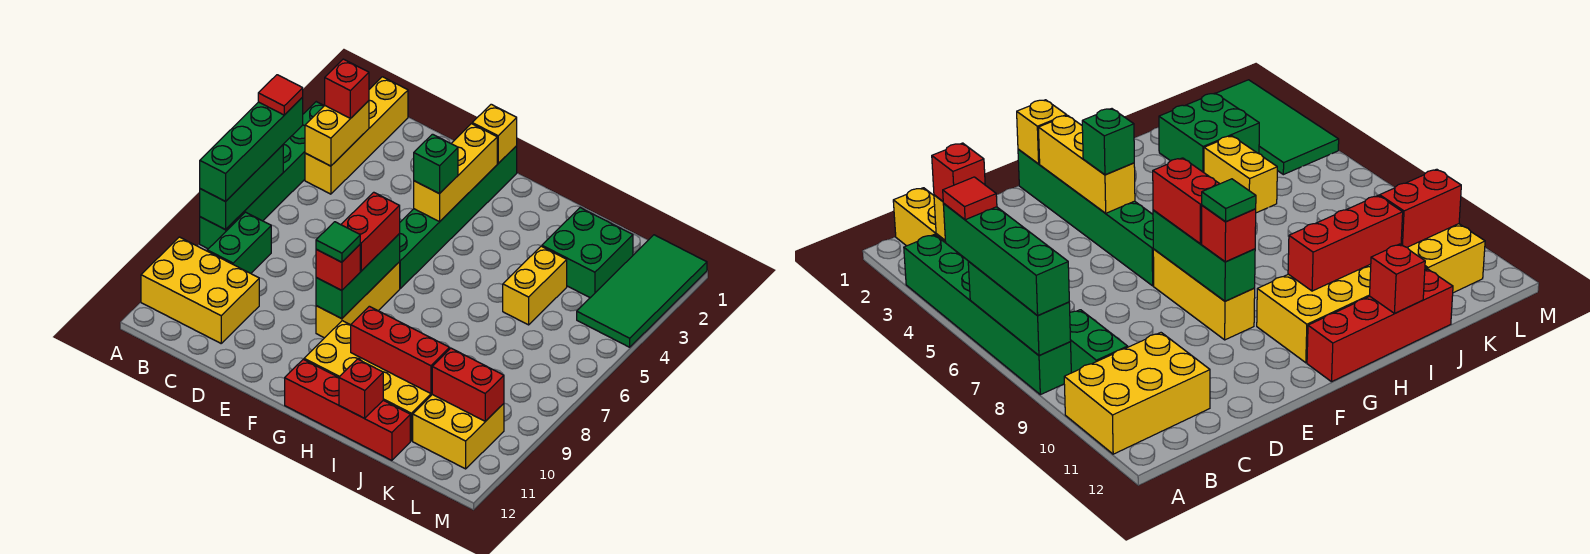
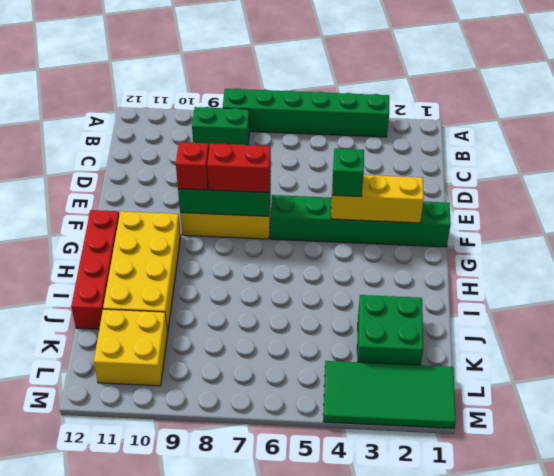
none -> yellow 2x3 brick [141,237,259,343]
none -> yellow 1x4 brick [305,77,408,194]
none -> yellow 1x2 brick [503,246,567,325]

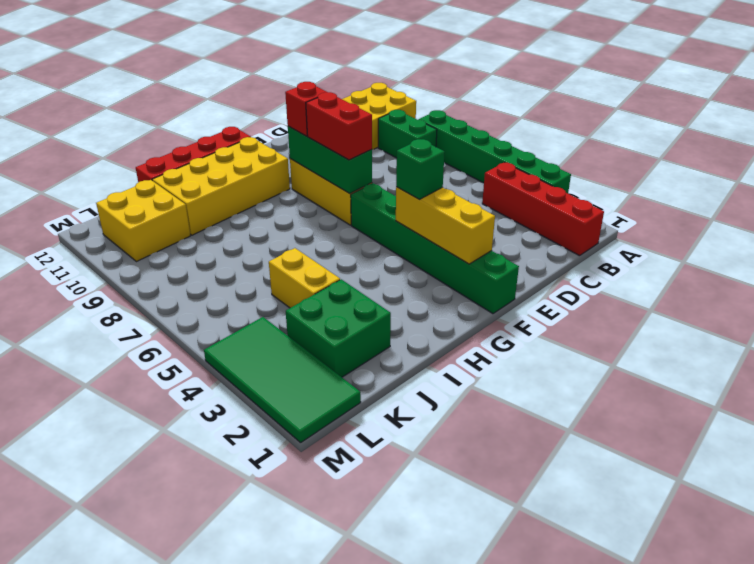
red 1x4 brick [482,163,604,256] -> yellow 1x4 brick [305,77,408,194]
none -> green 1x3 brick [200,145,283,230]
none -> yellow 1x2 brick [305,101,369,166]
none -> yellow 1x1 brick [472,104,517,163]

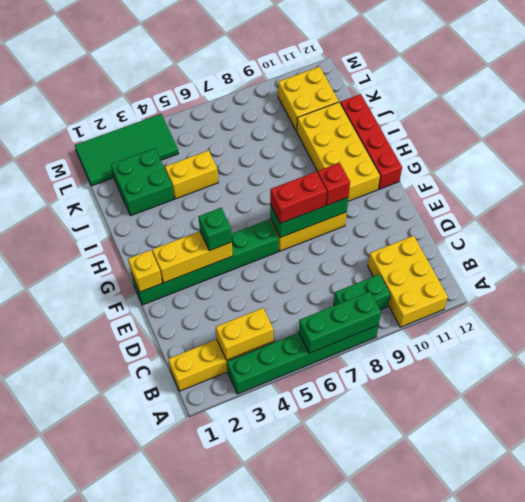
none -> red 1x3 brick [351,306,450,393]
none -> red 1x1 brick [339,359,383,418]
none -> red 1x2 brick [432,348,504,421]

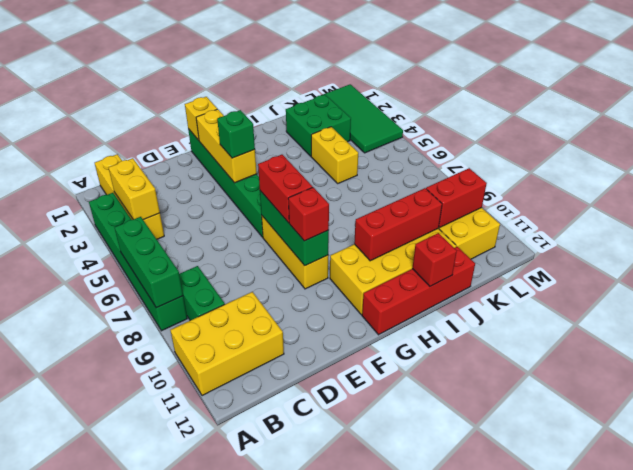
none -> green 1x4 brick [200,97,303,201]
none -> red 1x1 brick [325,59,369,119]
none -> red 1x1 tile [258,75,303,115]

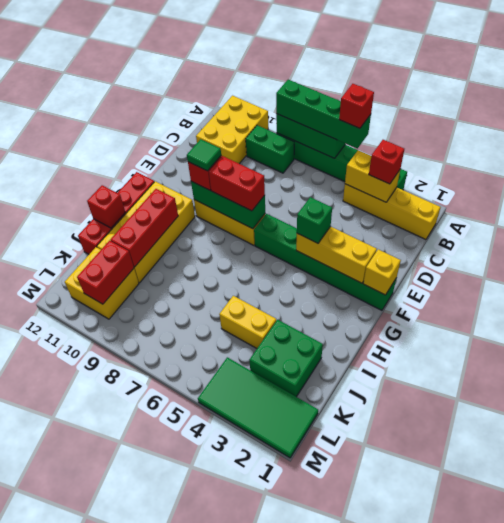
red 1x1 brick [339,84,374,128] -> red 1x1 tile [258,75,303,115]

